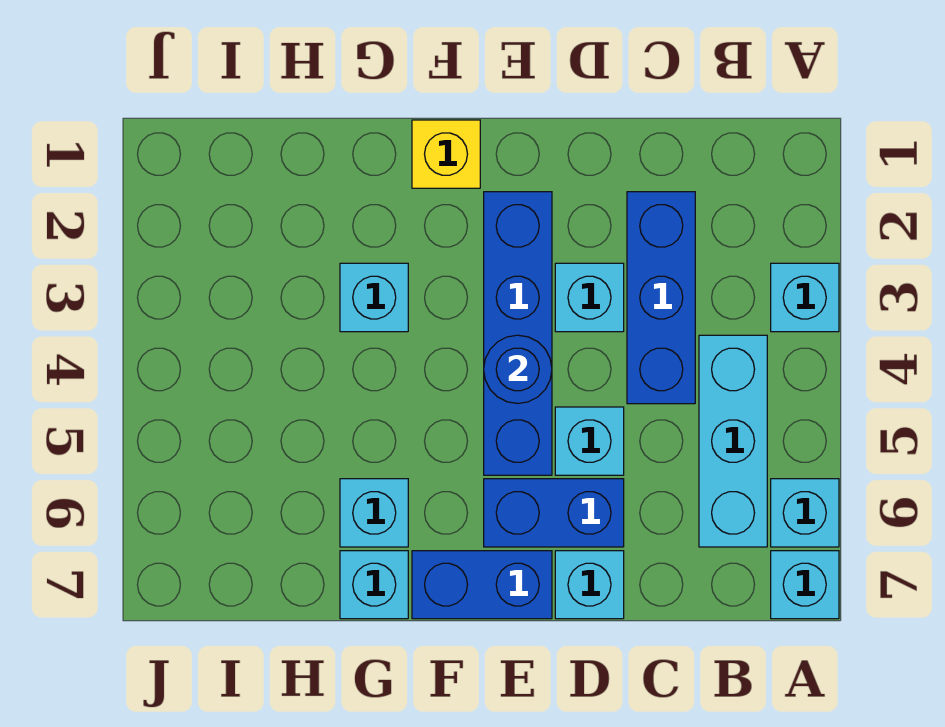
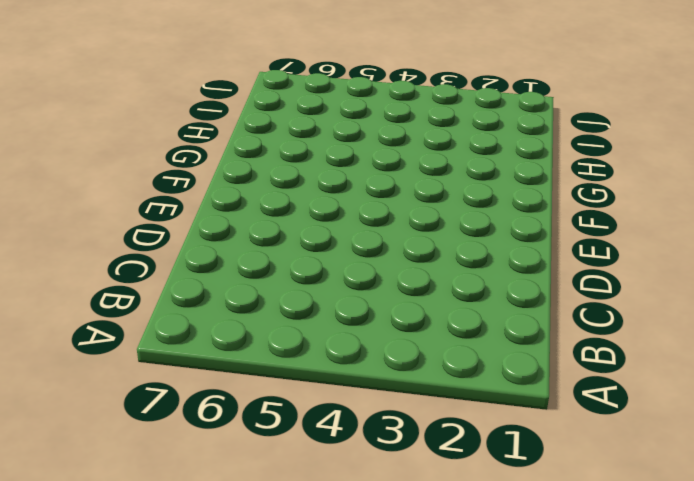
none -> cyan 1x1 brick [771,263,839,332]
none -> cyan 1x1 brick [771,479,839,547]
none -> cyan 1x1 brick [771,551,839,619]

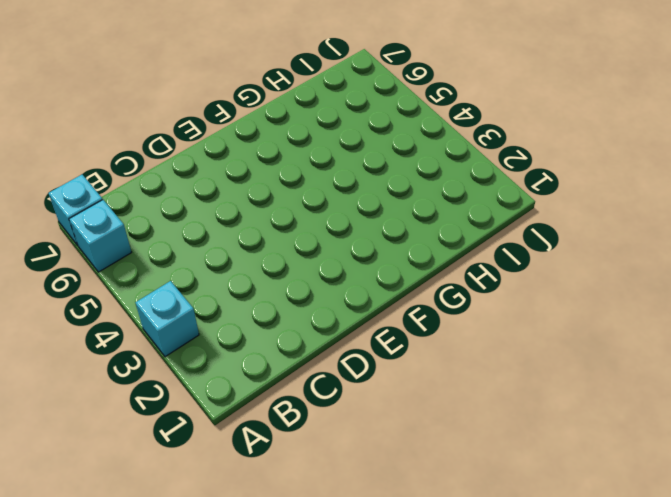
none -> cyan 1x3 brick [699,335,767,547]
none -> blue 1x3 brick [627,192,695,404]
none -> cyan 1x1 brick [555,263,624,332]

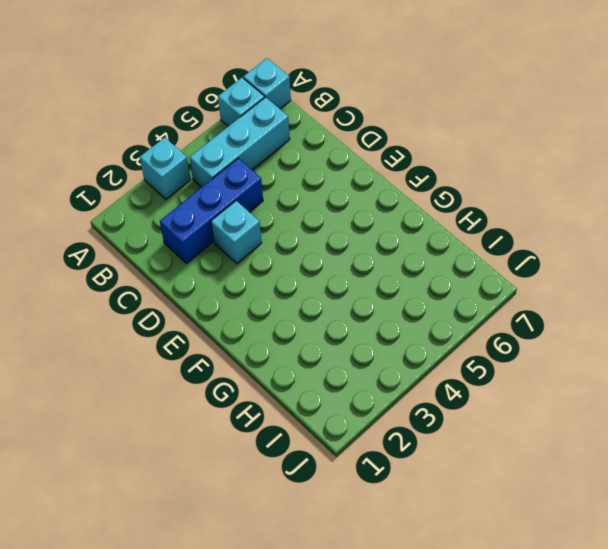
none -> cyan 1x1 brick [555,407,624,475]
none -> blue 1x2 brick [484,479,624,547]
none -> cyan 1x1 brick [555,551,624,619]

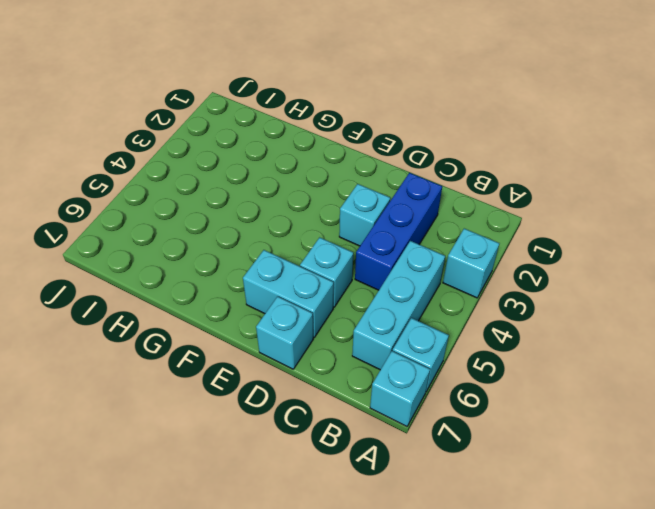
cyan 1x2 brick [243,250,334,337] -> blue 1x2 brick [484,479,624,547]
none -> blue 1x4 brick [484,192,552,475]
none -> blue 1x2 brick [412,551,552,619]
none -> yellow 1x1 brick [412,120,480,188]

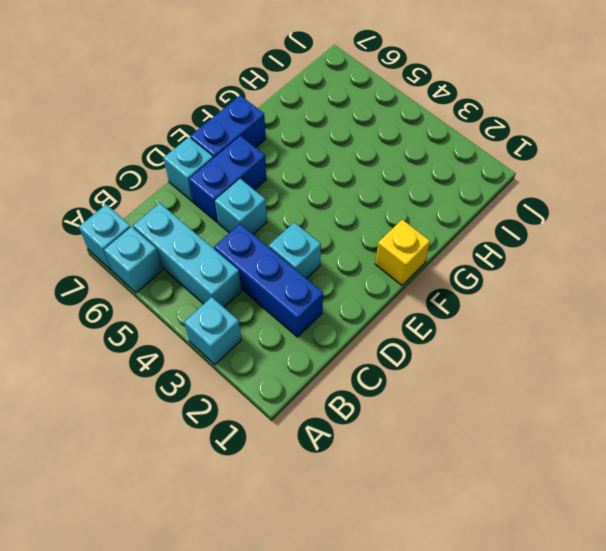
none -> blue 1x4 brick [484,192,552,475]
none -> cyan 1x1 brick [340,263,408,332]
none -> cyan 1x1 brick [340,479,408,547]

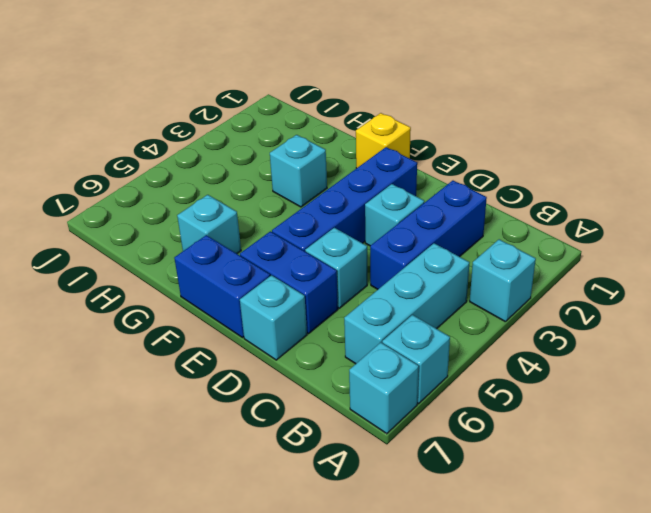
none -> cyan 1x1 brick [340,551,408,619]
none -> blue 1x1 round brick [484,335,552,404]

